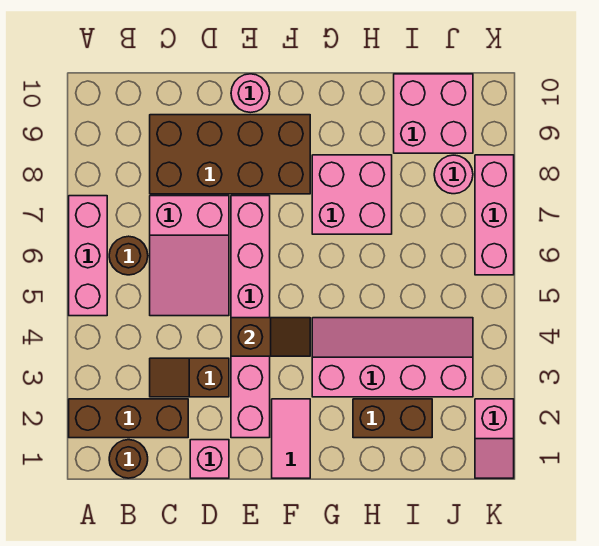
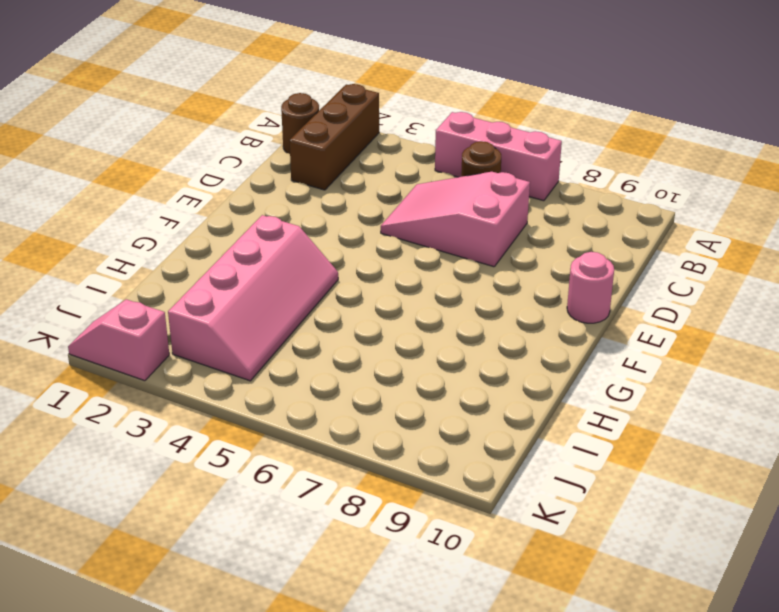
none -> brown 1x2 slope [150,358,229,397]
none -> brown 2x4 brick [150,115,310,194]
none -> pink 1x1 brick [190,440,229,478]

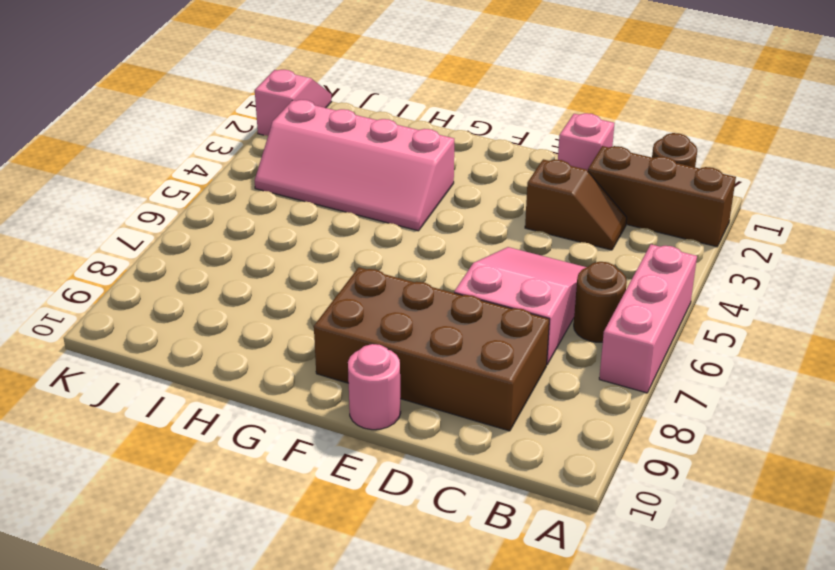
none -> pink 1x6 brick [231,196,270,438]
none -> pink 1x2 tile [272,399,310,478]
none -> pink 2x2 brick [312,155,392,234]

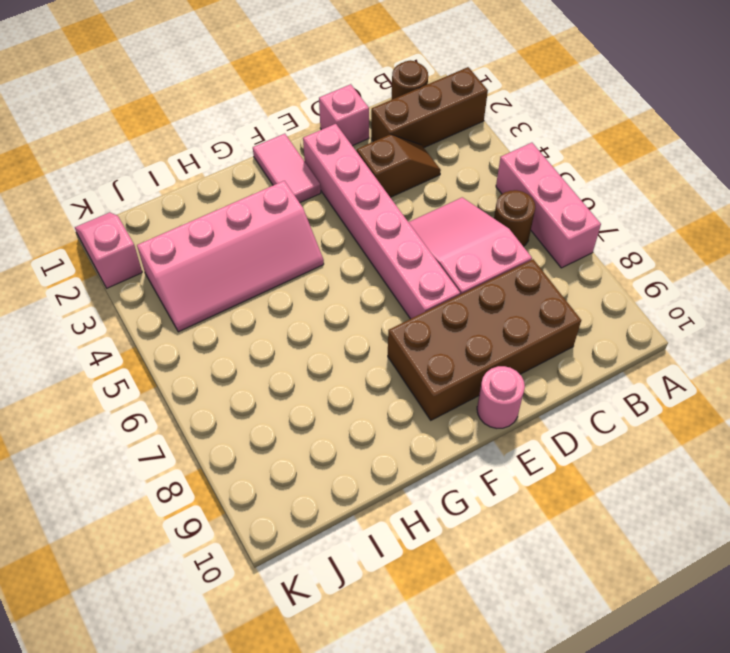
none -> pink 2x2 brick [312,155,392,234]
none -> brown 1x2 brick [353,399,432,438]
none -> pink 2x2 brick [394,74,473,153]

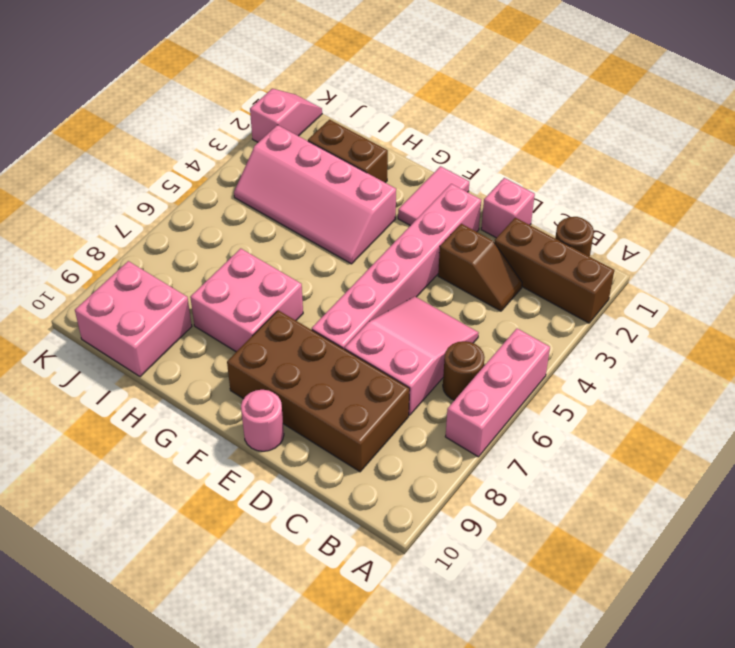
none -> pink 1x1 round brick [434,155,473,194]
none -> pink 1x3 brick [475,155,514,275]
none -> brown 1x2 slope [231,318,310,356]

